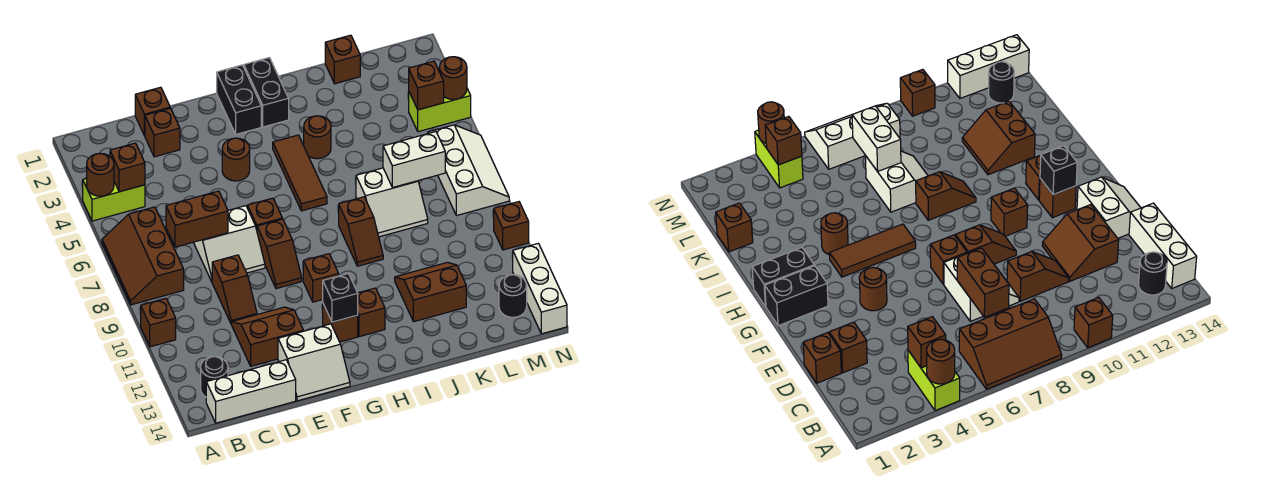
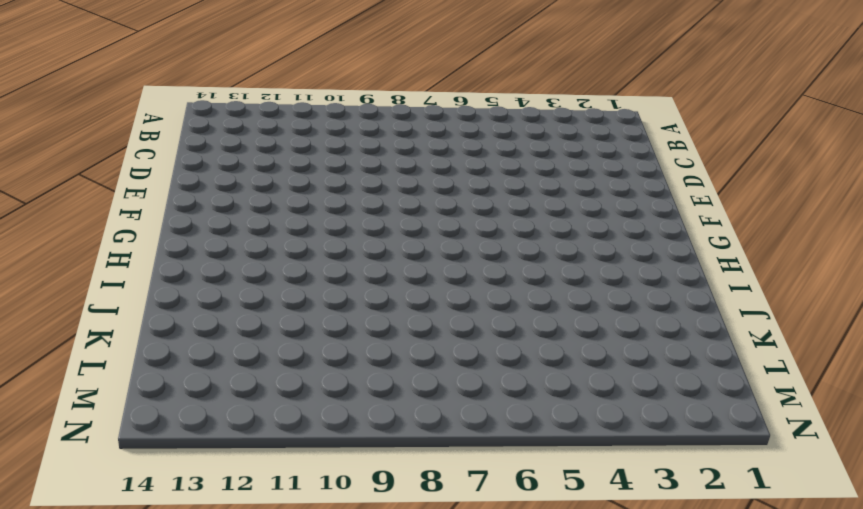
none -> lime 1x2 brick [83,178,145,221]
none -> brown 2x3 slope [102,207,184,305]
none -> brown 1x1 brick [141,298,176,347]
none -> black 1x1 round brick [201,357,228,397]

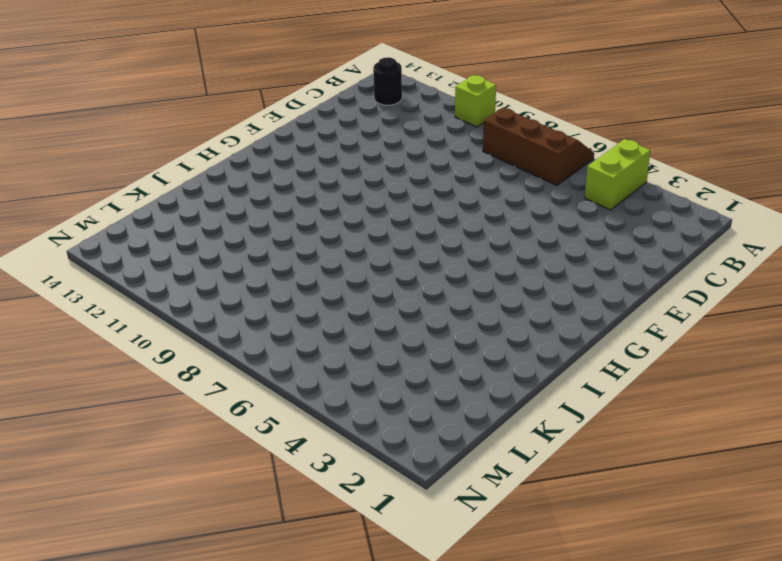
lime 1x1 brick [455,75,496,127] -> brown 1x1 brick [141,298,176,347]
none -> white 1x3 brick [206,360,296,423]
none -> brown 1x1 brick [135,87,170,136]
none -> brown 1x1 brick [145,108,180,157]
none -> white 2x2 slope [193,206,265,282]

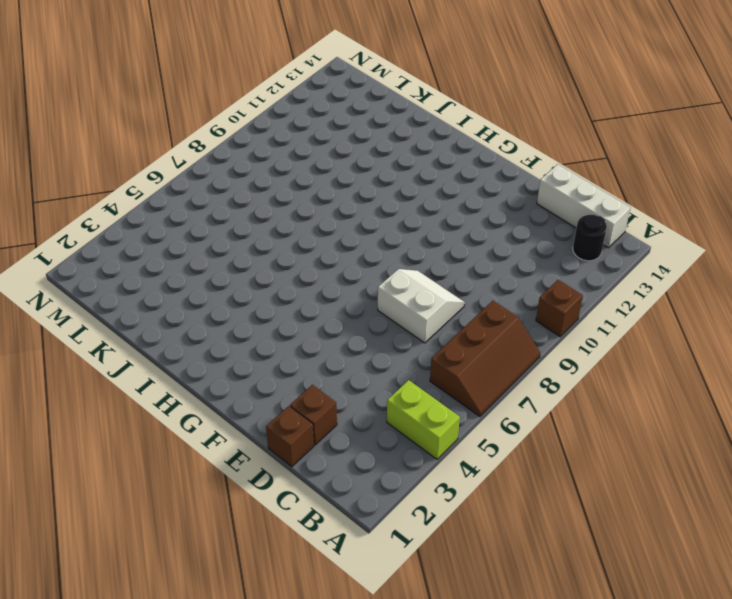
none -> brown 1x2 slope [212,255,257,324]
none -> brown 2x2 slope [231,307,304,366]
none -> white 2x2 slope [278,324,350,401]
none -> brown 1x1 round brick [222,138,250,181]

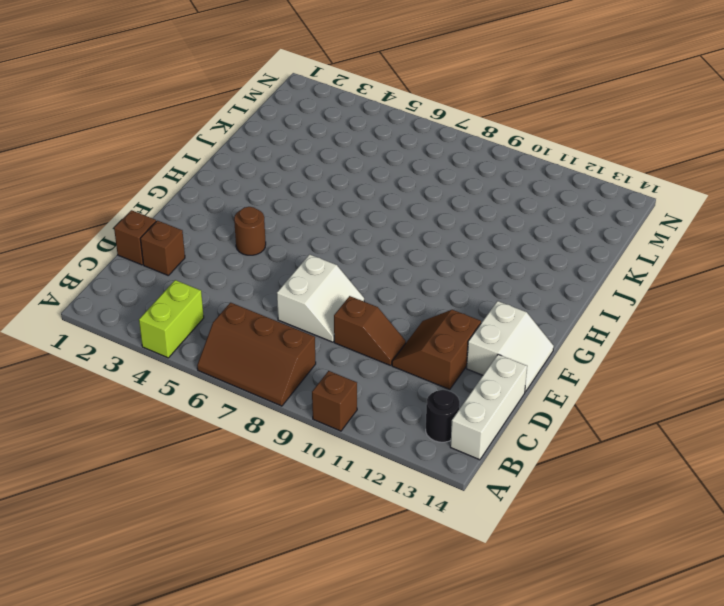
none -> brown 1x1 brick [247,198,282,230]
none -> brown 1x2 slope [257,219,302,289]
none -> black 1x2 brick [217,65,261,134]
none -> brown 1x1 brick [303,254,339,302]

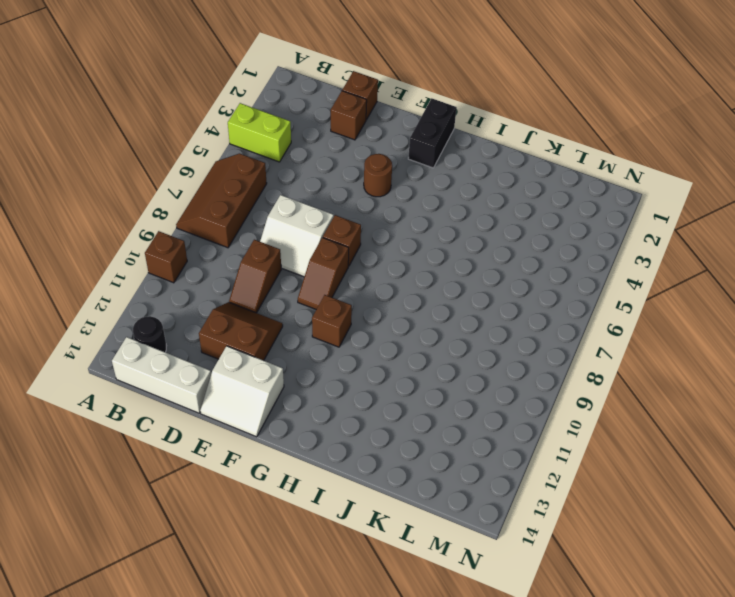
none -> brown 1x1 brick [323,304,358,342]
none -> black 1x2 brick [244,58,289,127]
none -> brown 1x3 tile [273,135,327,211]
none -> brown 1x1 brick [358,288,385,337]

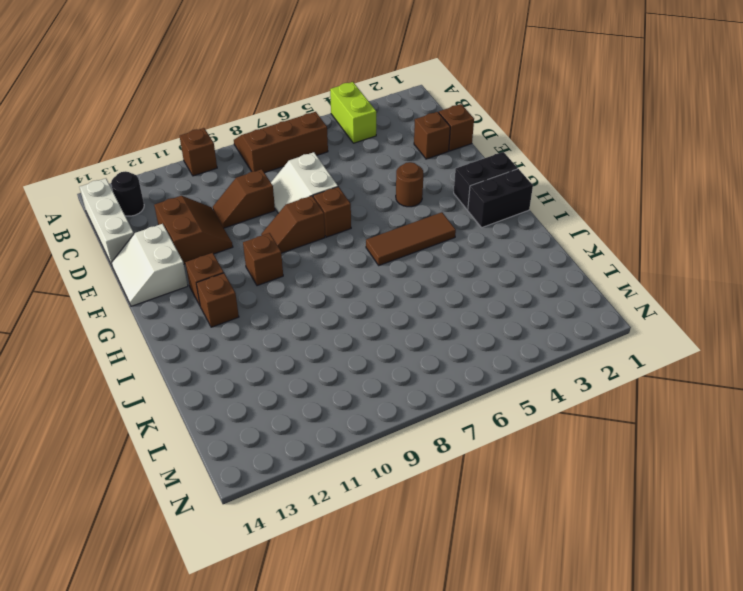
none -> brown 1x1 round brick [304,116,331,159]
none -> brown 1x2 slope [339,197,383,266]
none -> white 2x2 slope [356,168,428,237]
none -> brown 2x2 slope [395,262,466,322]

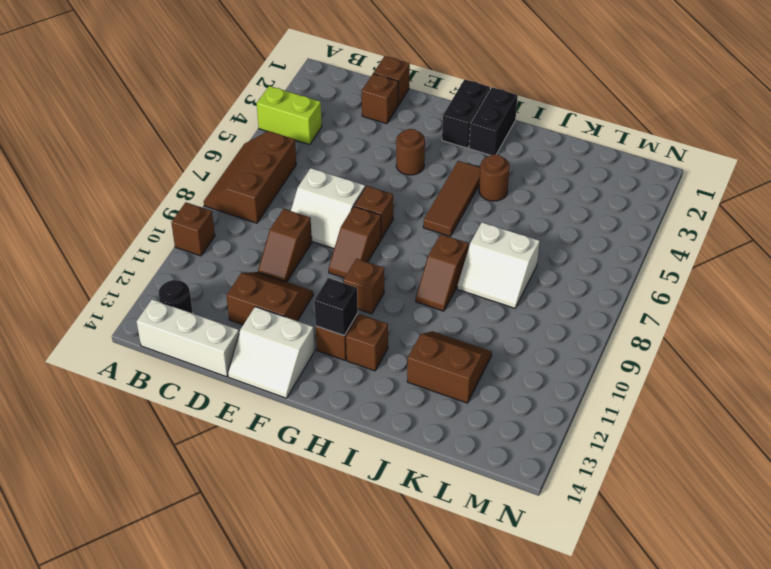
none -> brown 1x1 brick [325,35,360,84]
none -> lime 1x2 brick [409,89,471,132]
none -> white 2x3 slope [428,125,509,216]
none -> black 1x1 round brick [499,275,527,317]

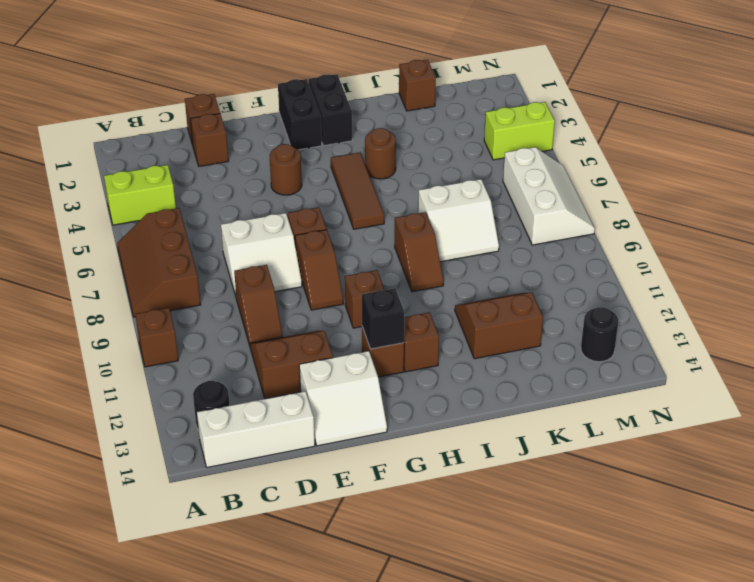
none -> brown 1x1 brick [494,202,529,250]
none -> white 1x3 brick [513,243,567,334]
none -> brown 1x1 round brick [87,153,114,196]
none -> brown 1x1 brick [110,143,145,192]

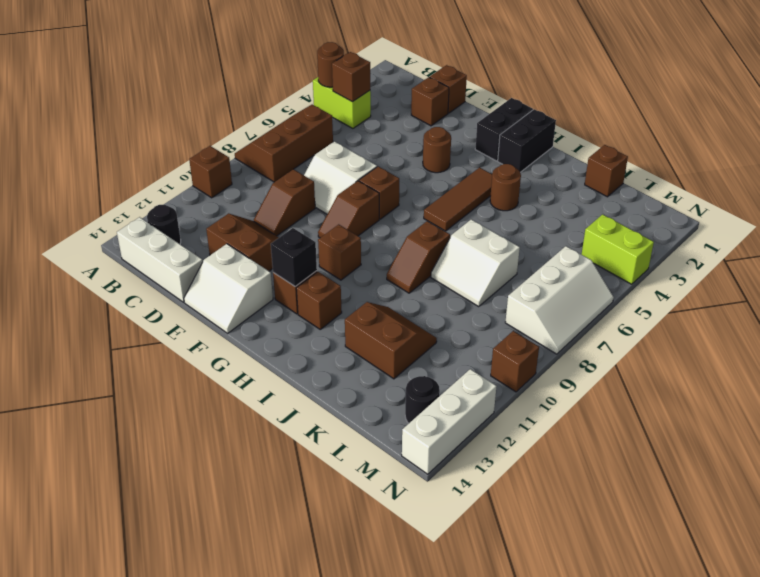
none -> brown 1x2 brick [166,191,228,247]
none -> white 1x2 brick [383,132,445,188]
none -> brown 1x1 brick [409,61,444,110]
none -> brown 1x1 round brick [439,57,467,99]

